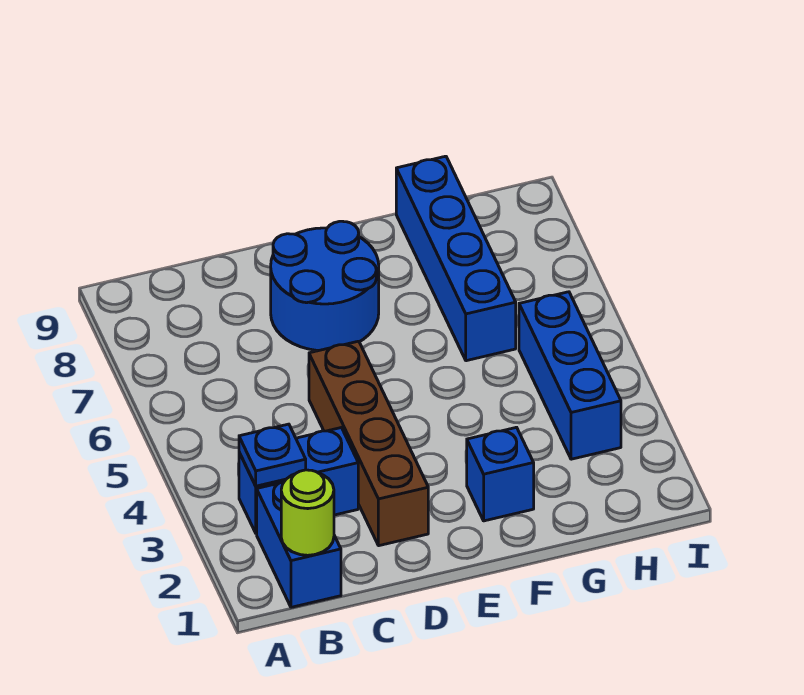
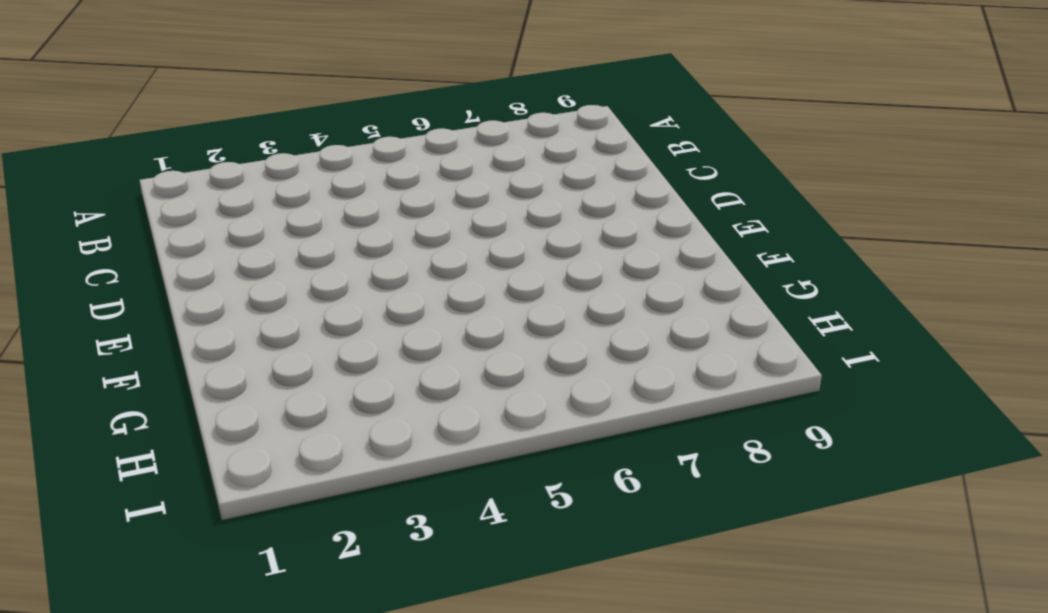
none -> blue 1x2 brick [257,481,341,607]
none -> blue 1x2 brick [239,428,358,533]

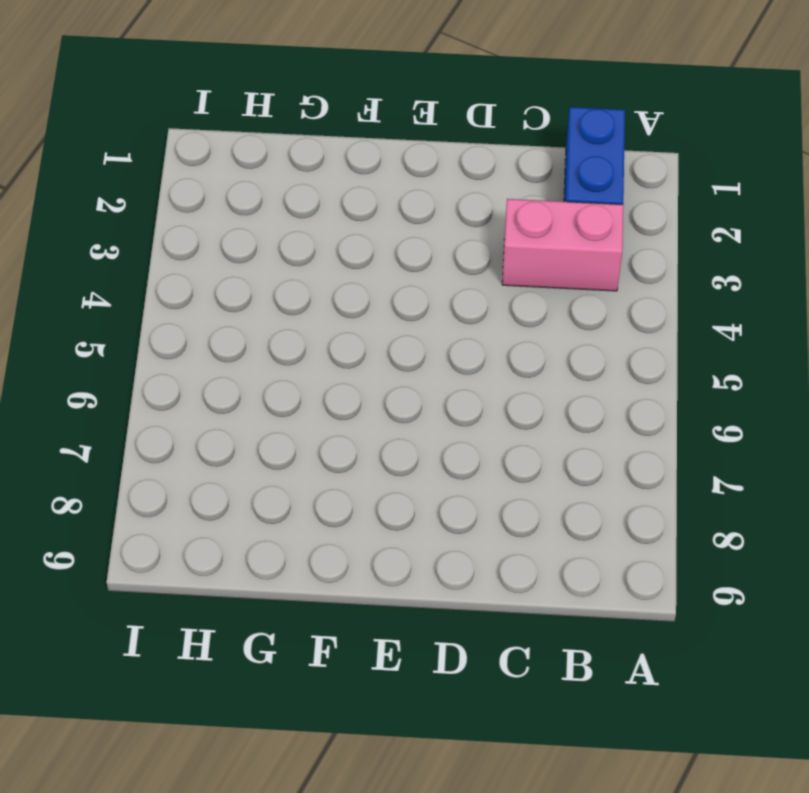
pink 1x2 brick [502,199,623,291] -> blue 1x2 brick [239,428,358,533]
none -> brown 1x4 brick [309,341,428,546]
none -> blue 2x2 round brick [271,221,379,351]

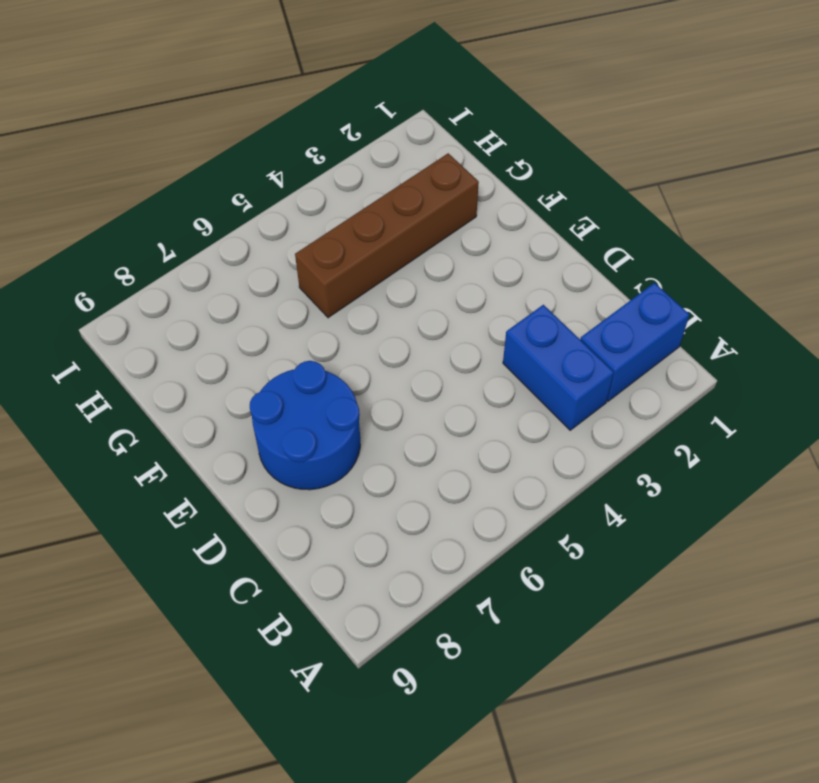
brown 1x4 brick [295,153,479,318] -> brown 1x4 brick moved to [309,341,428,546]
none -> blue 1x1 brick [467,427,534,521]
none -> blue 1x4 brick [396,156,516,361]

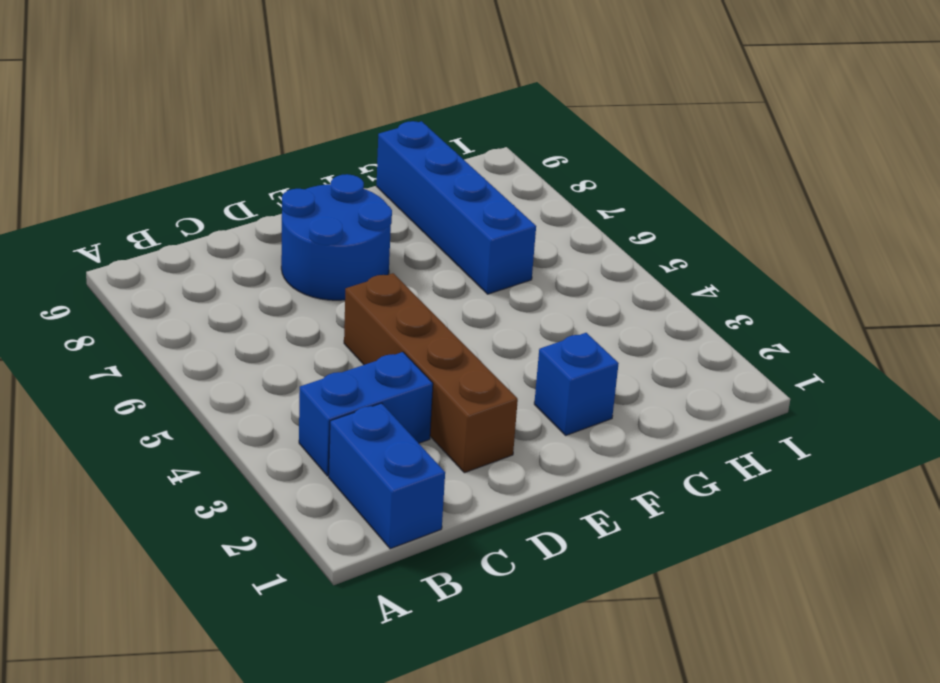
none -> blue 1x3 brick [519,292,621,459]
none -> lime 1x1 round brick [281,470,334,555]

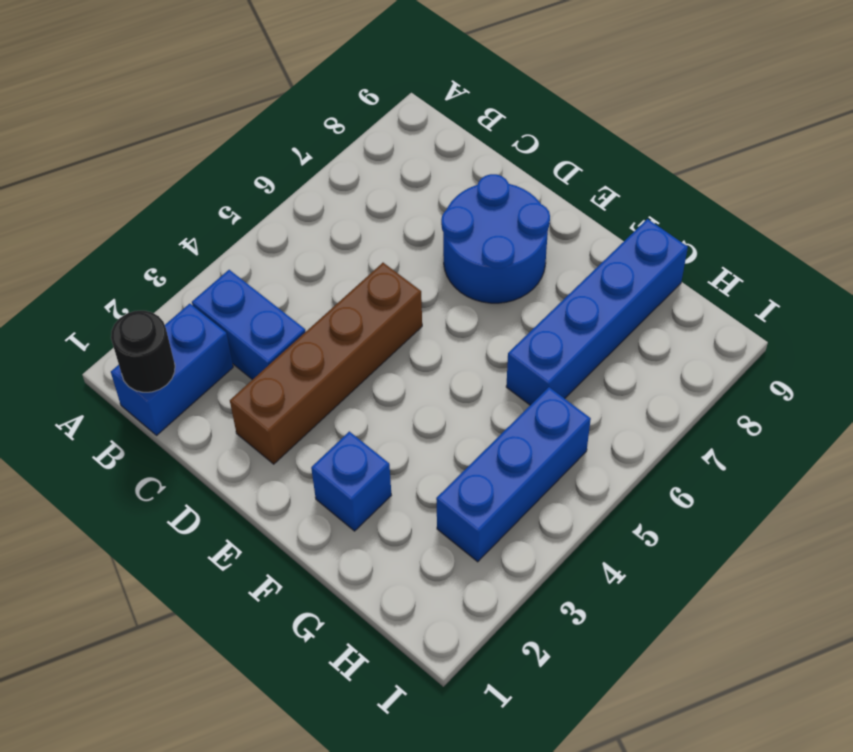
black 1x1 round brick [111,311,175,392] -> lime 1x1 round brick [281,470,334,555]
none -> blue 1x1 plate [239,424,306,486]

